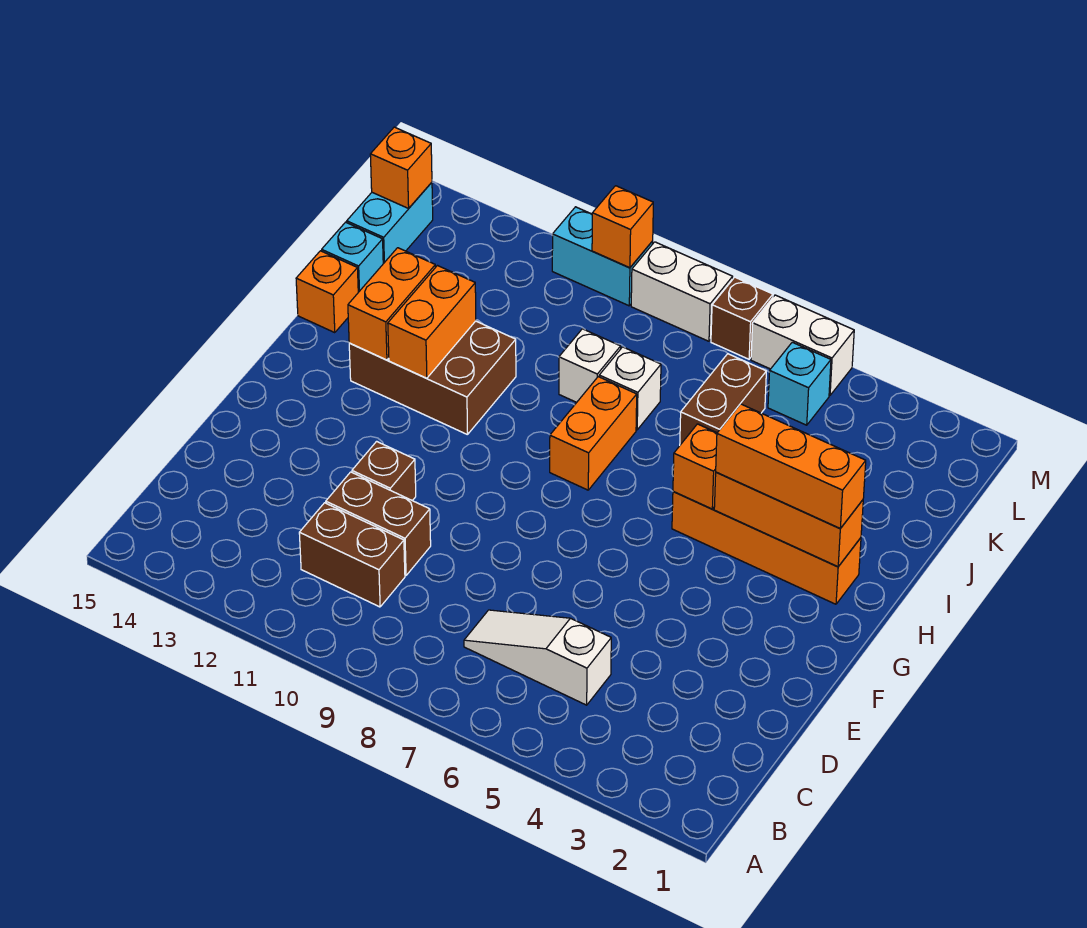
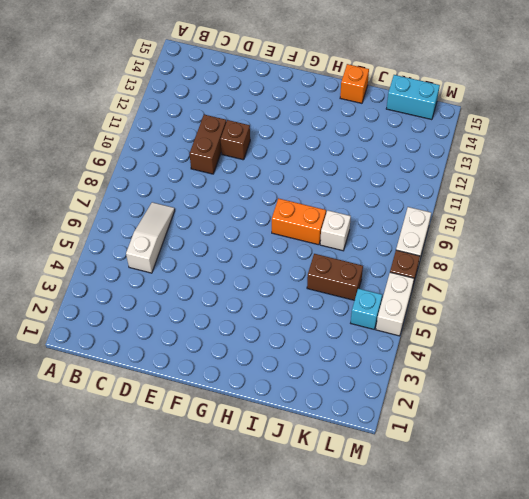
none -> brown 1x2 brick [299,503,405,607]
none -> orange 1x4 brick [672,492,861,604]
none -> brown 2x3 brick [349,321,516,435]

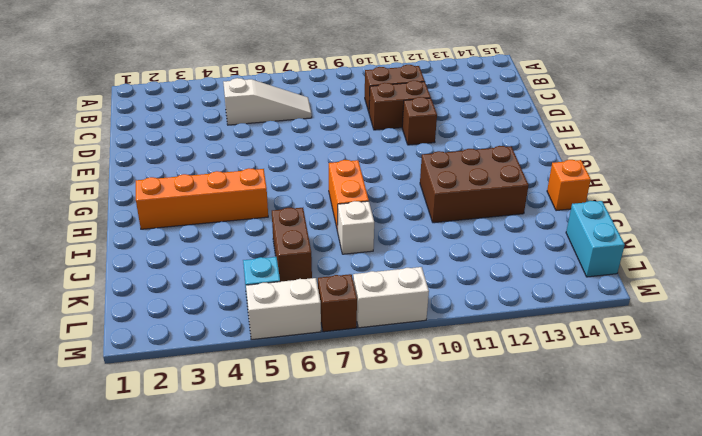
none -> white 1x1 brick [559,329,621,402]
none -> cyan 1x1 brick [322,222,383,292]
none -> cyan 1x2 brick [552,207,653,306]

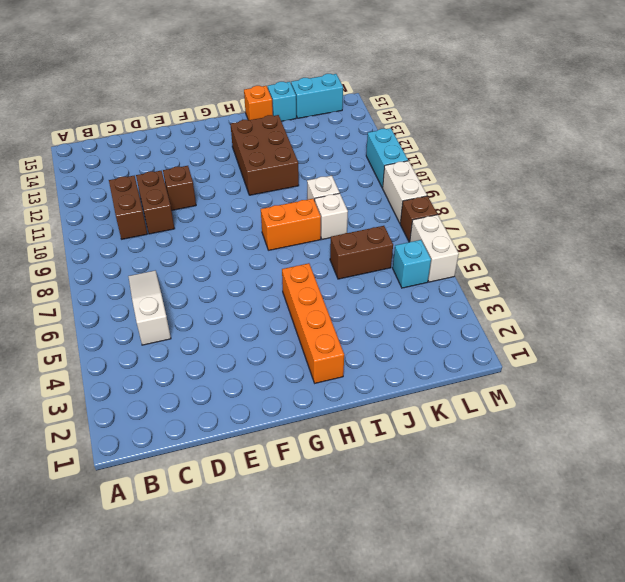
none -> orange 1x3 brick [714,472,863,567]
none -> orange 1x1 brick [673,424,717,509]
none -> orange 1x2 brick [388,266,476,378]

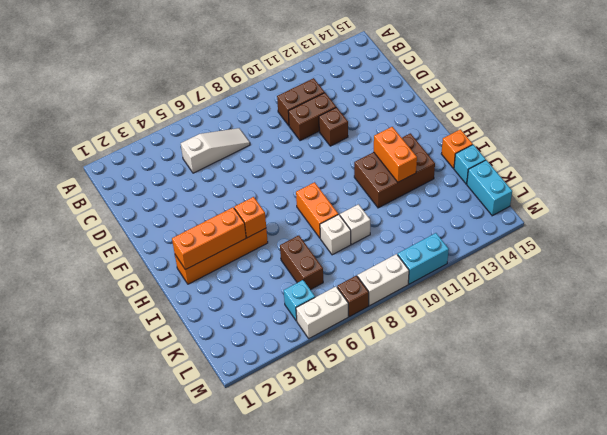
none -> orange 1x2 brick [348,248,435,360]
none -> orange 1x1 brick [370,127,432,208]
none -> orange 1x1 brick [592,186,653,268]

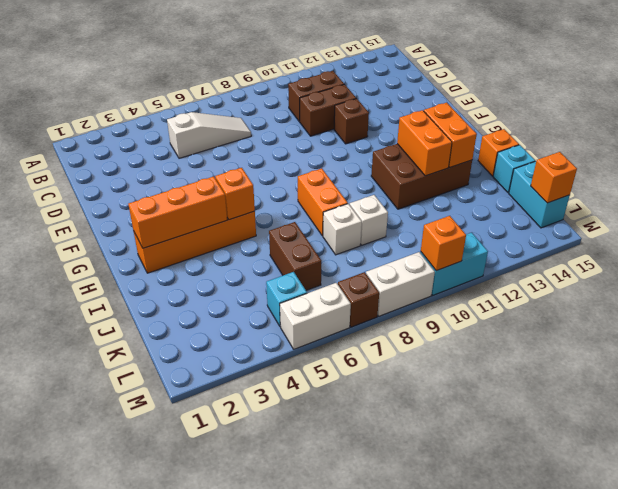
none -> orange 1x3 brick [716,404,866,528]

